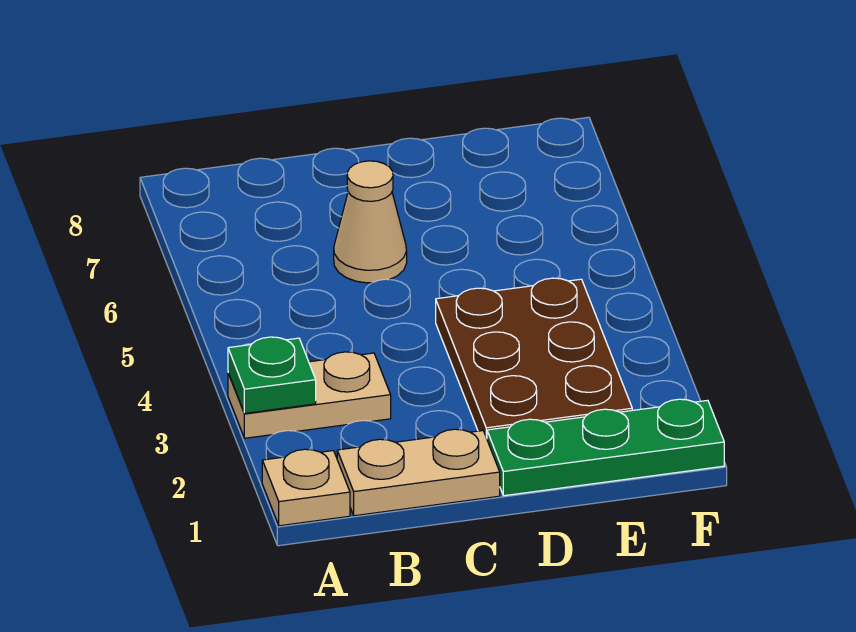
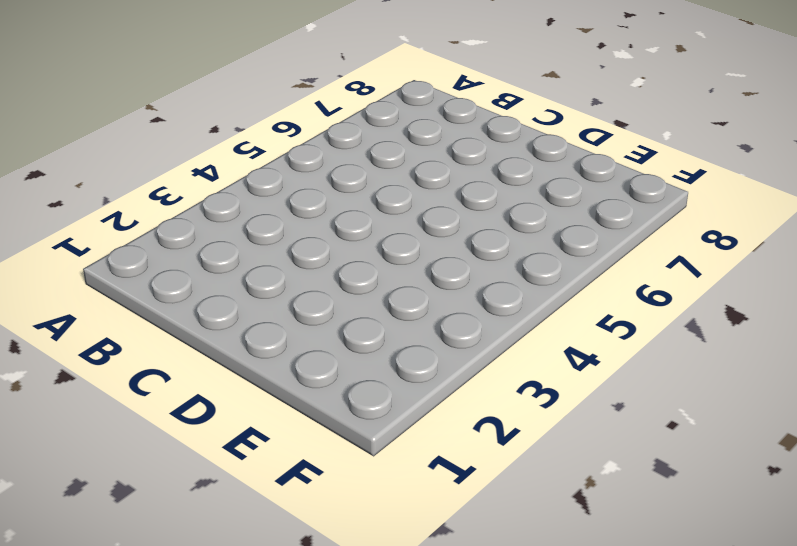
none -> tan 1x1 plate [262,449,350,526]
none -> tan 1x2 plate [228,352,391,438]

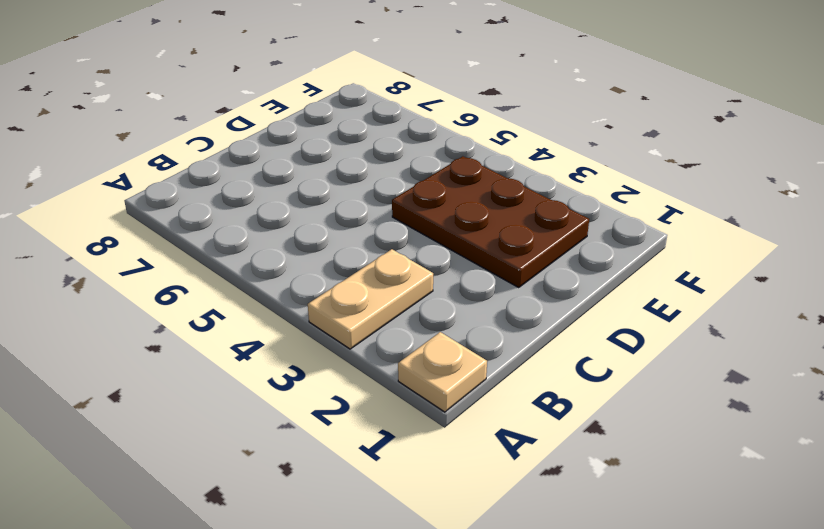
none -> tan 1x2 plate [337,429,500,516]
none -> tan 1x1 cone [334,161,407,283]

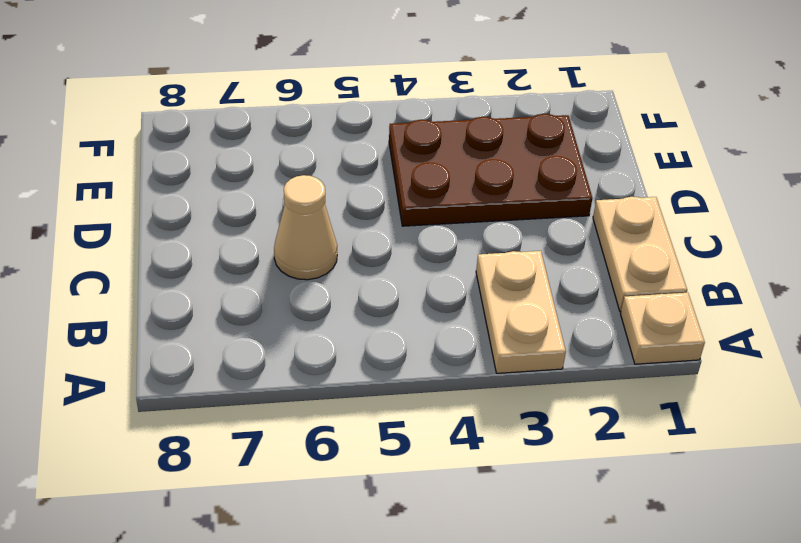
none -> green 1x3 plate [487,399,724,496]
none -> green 1x1 plate [228,337,316,413]

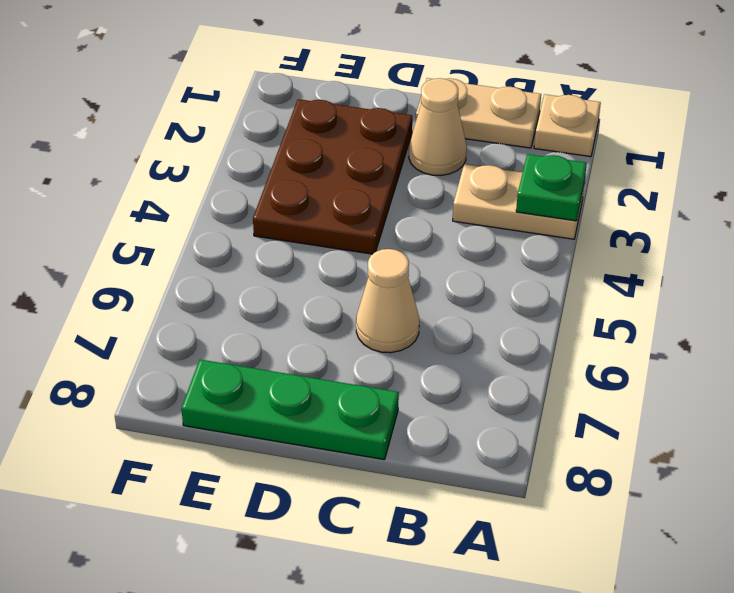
tan 1x1 cone [409,78,467,175] -> none
green 1x3 plate [181,360,399,460] -> green 1x3 plate moved to [487,399,724,496]

